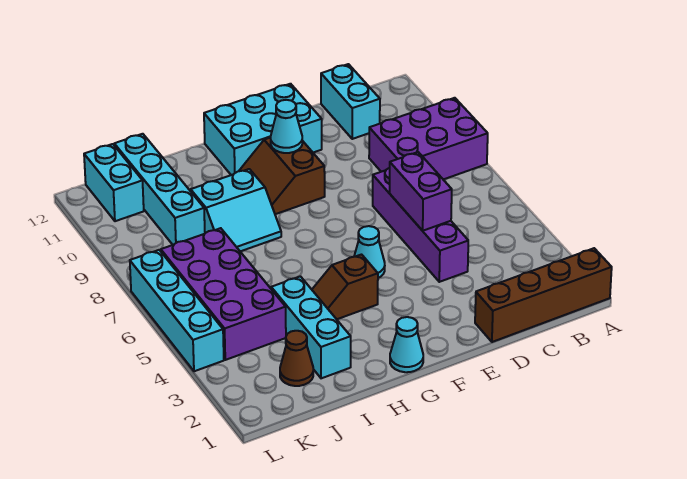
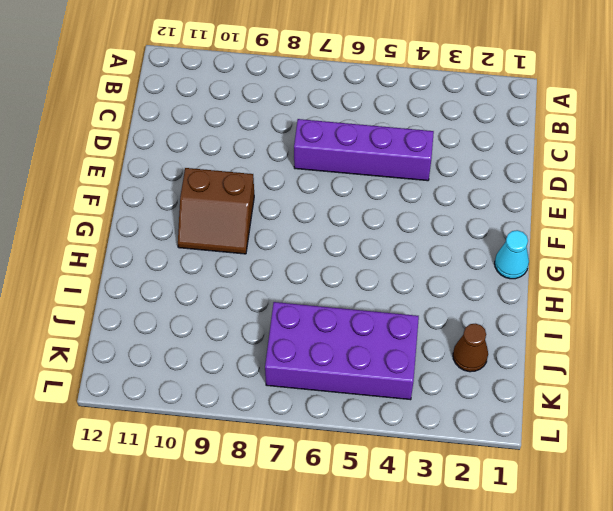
none -> brown 1x4 brick [475,248,612,342]
none -> purple 2x3 brick [369,98,488,180]
none -> cyan 1x2 brick [321,64,380,139]

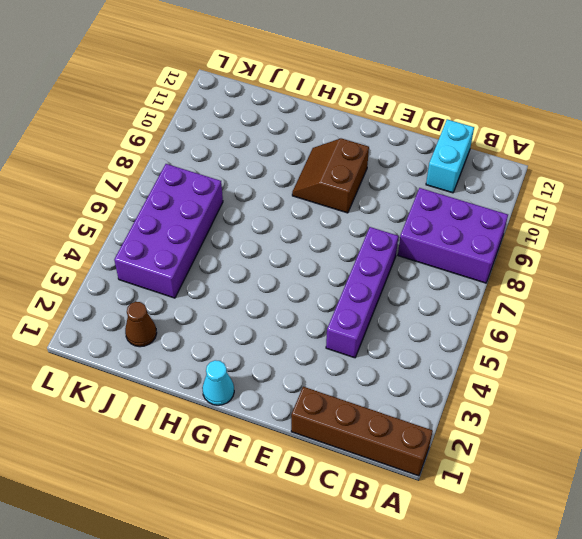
none -> cyan 2x3 brick [204,84,322,175]
none -> cyan 1x1 cone [354,226,385,278]
none -> brown 1x2 slope [312,255,378,319]

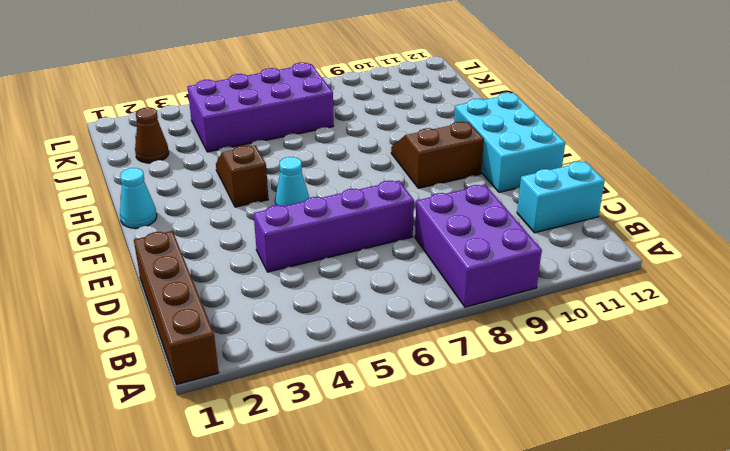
none -> cyan 2x2 slope [191,169,281,252]
none -> cyan 1x3 brick [271,276,351,378]
none -> cyan 1x4 brick [114,134,205,245]

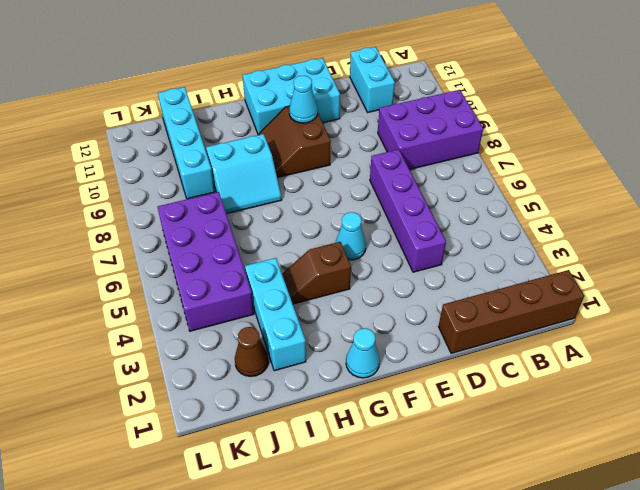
none -> cyan 1x2 brick [84,144,144,221]
none -> cyan 1x4 brick [130,250,224,371]
none -> purple 1x2 brick [390,152,452,231]

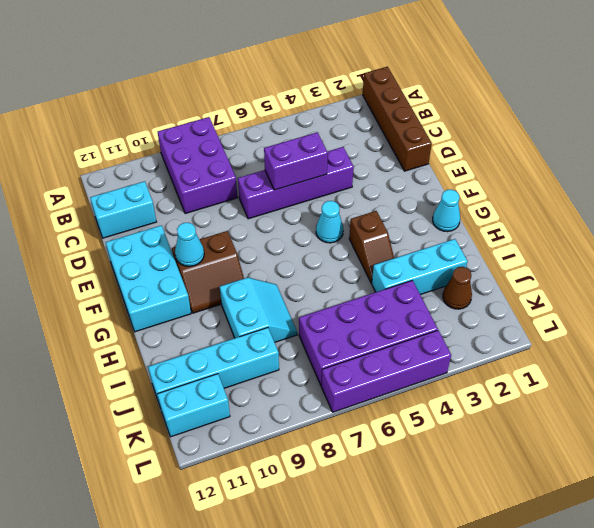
purple 1x4 brick [321,330,451,412] -> cyan 1x4 brick [130,250,224,371]

